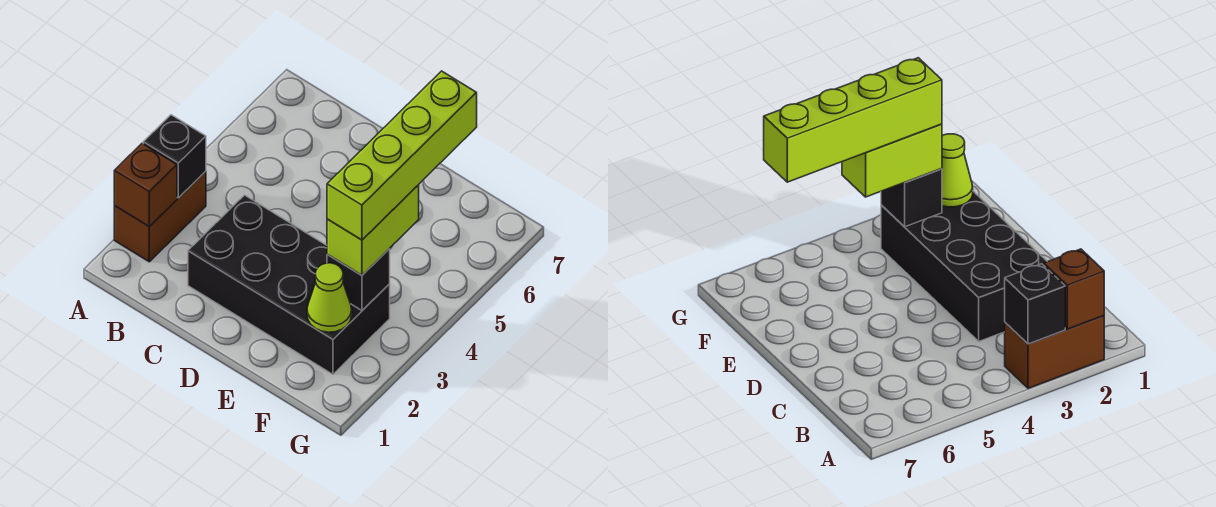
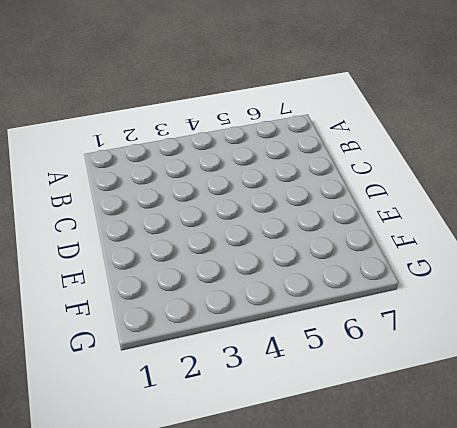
none -> brown 1x2 brick [114,171,206,262]
none -> black 2x4 brick [188,195,390,374]

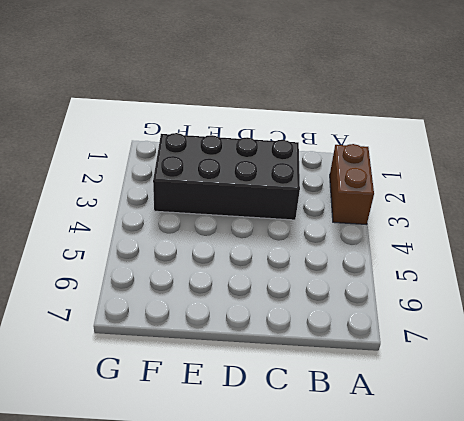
none -> brown 1x1 brick [114,143,177,227]
none -> black 1x1 brick [143,115,206,198]

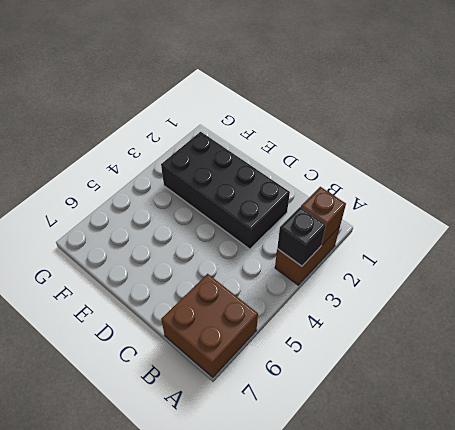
brown 2x2 brick [161,274,258,377] -> none
none -> lime 1x1 cone [307,263,352,332]
none -> black 1x1 brick [327,249,390,310]

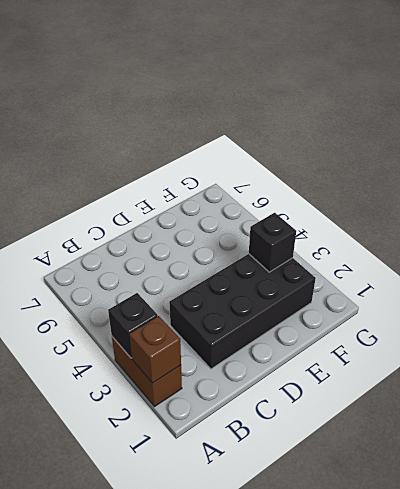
none -> lime 1x1 cone [307,263,352,332]
none -> lime 1x2 brick [327,185,419,275]

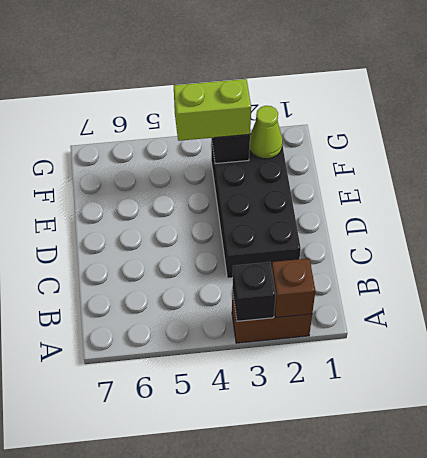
none -> lime 1x4 brick [327,71,477,240]

